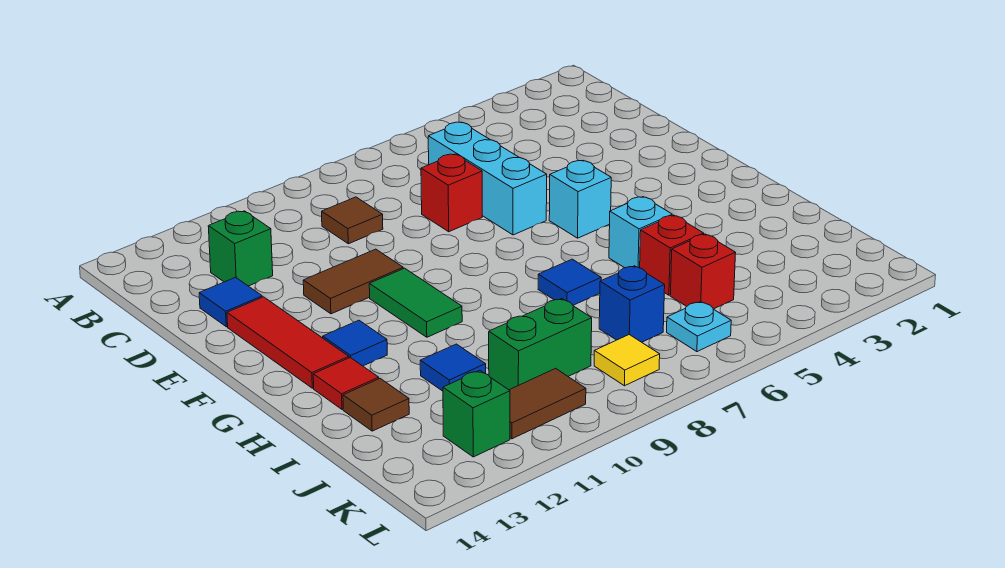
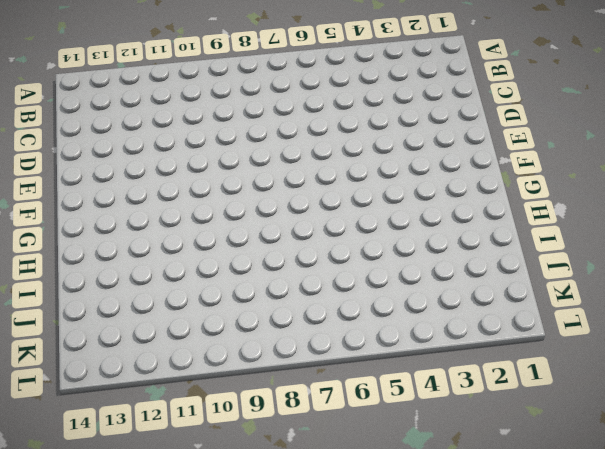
none -> cyan 1x3 brick [428,122,547,235]
none -> brown 1x1 tile [322,197,383,244]
none -> green 1x1 brick [208,211,273,286]

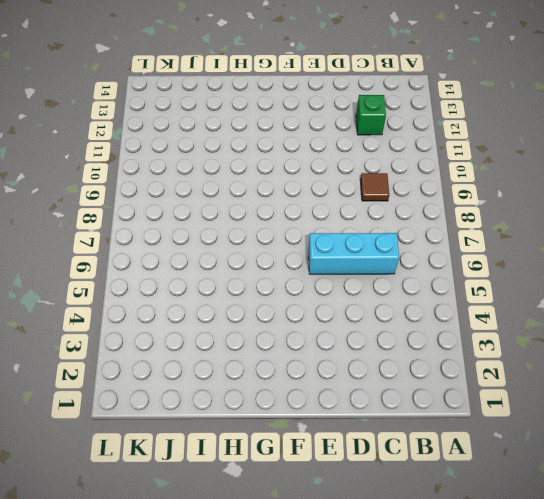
none -> red 1x1 brick [421,154,482,232]
none -> blue 1x1 tile [199,277,262,327]
none -> brown 1x2 tile [303,249,403,314]

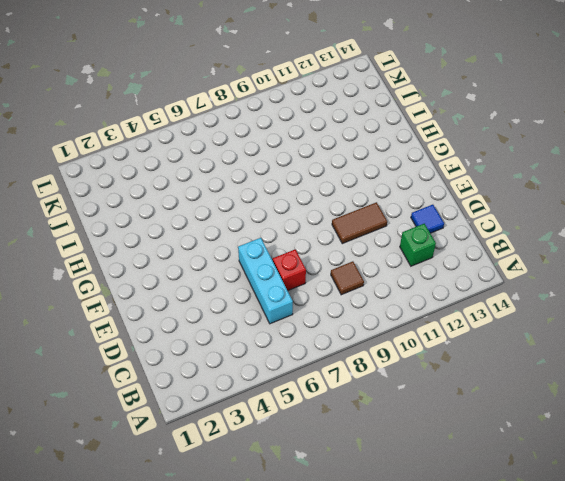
none -> red 1x3 tile [227,297,349,388]
none -> cyan 1x1 brick [549,161,611,238]
none -> green 1x2 tile [369,268,462,337]

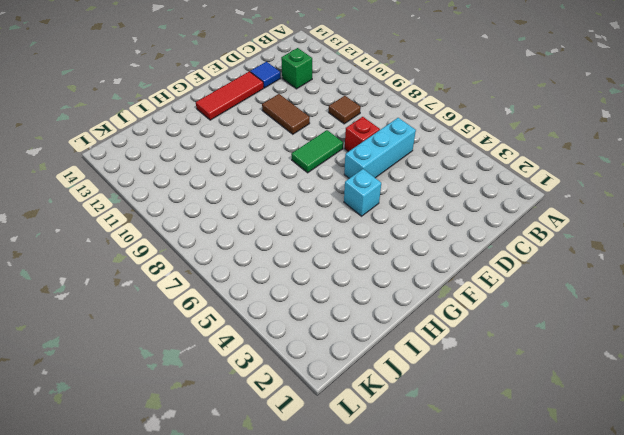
green 1x2 tile [291,130,343,173] -> green 1x2 tile moved to [369,268,462,337]
none -> blue 1x1 tile [323,320,387,366]
none -> cyan 1x1 brick [609,197,672,268]
none -> blue 1x1 tile [538,259,601,305]

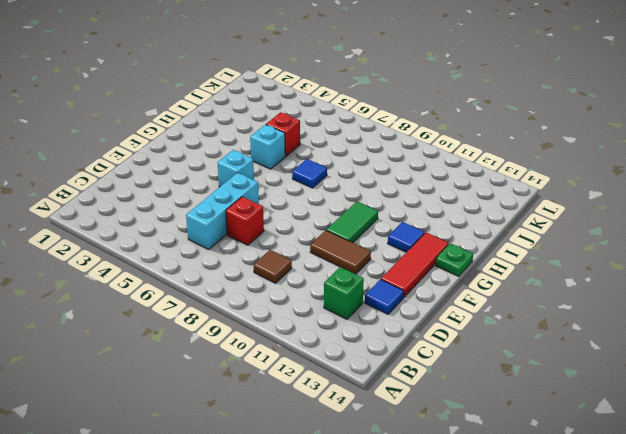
green 1x1 plate [435,243,473,277] -> none
none -> red 1x1 tile [313,357,379,409]
none -> blue 1x1 tile [420,344,486,391]
none -> brown 1x1 tile [343,379,409,431]

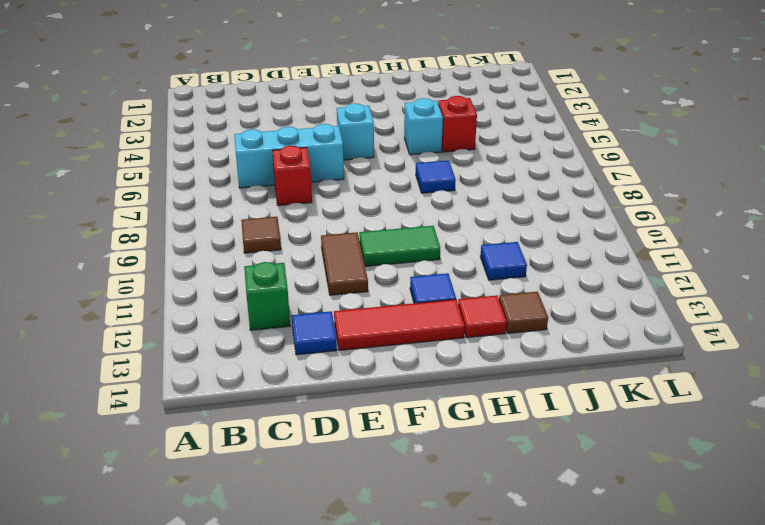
none -> red 1x1 brick [670,234,736,309]
none -> blue 1x1 brick [599,266,665,342]
none -> green 1x2 brick [489,299,592,390]

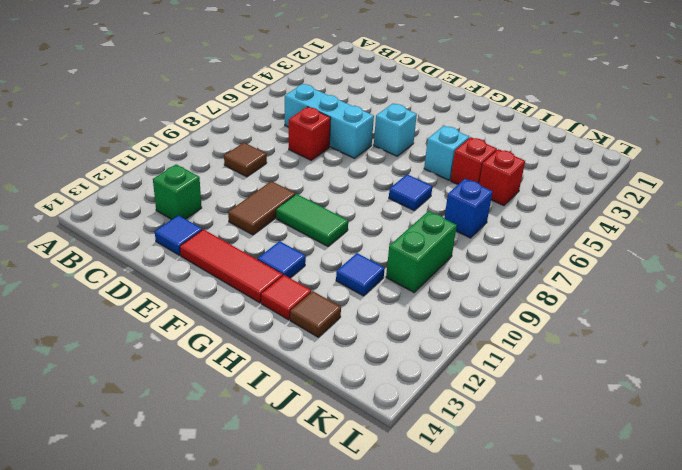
none -> cyan 1x1 plate [667,301,731,352]
none -> yellow 1x1 tile [594,335,660,386]
none -> brown 1x2 tile [510,368,586,439]

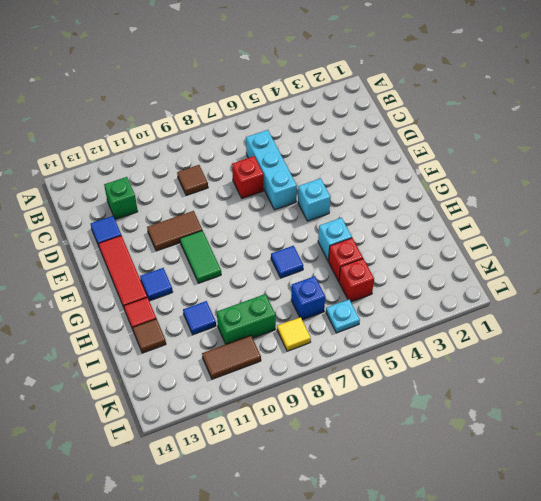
none -> green 1x1 brick [443,371,510,457]

